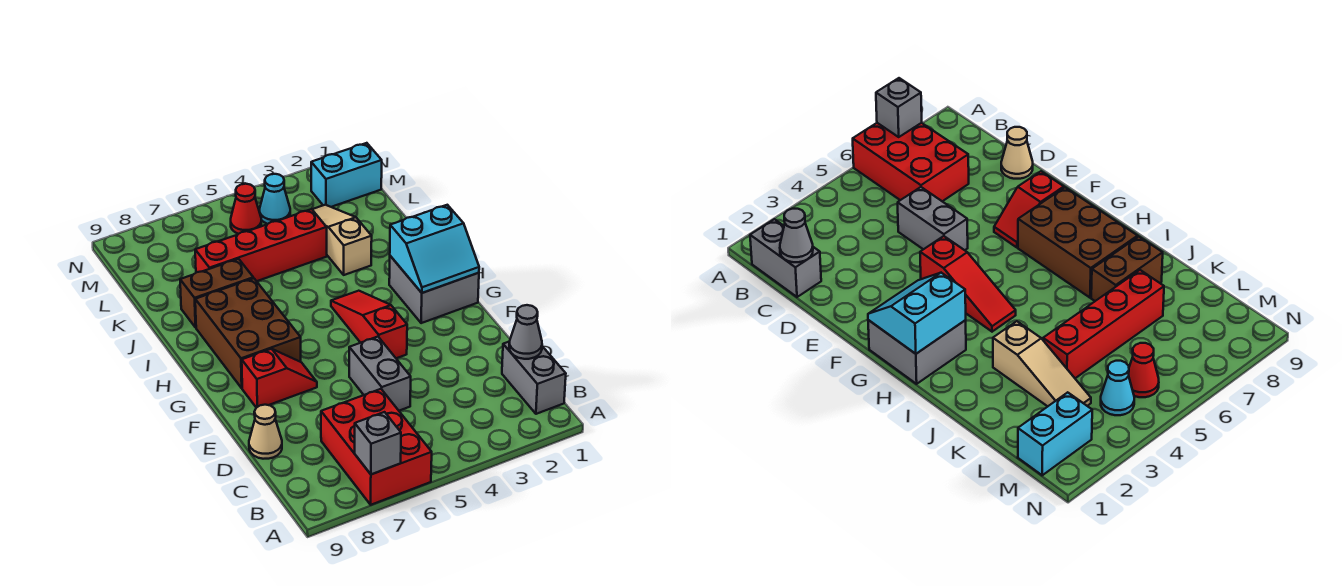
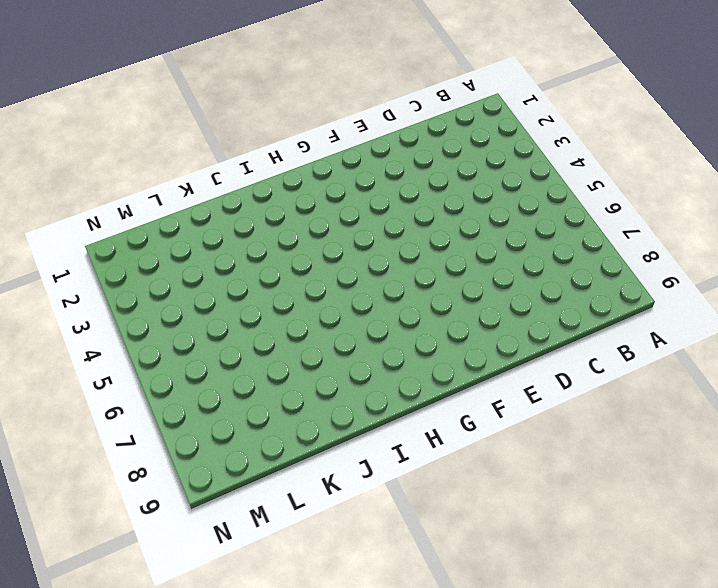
none -> red 2x3 brick [321,389,432,505]
none -> grey 1x2 brick [502,342,566,414]
none -> grey 1x2 brick [349,337,411,411]

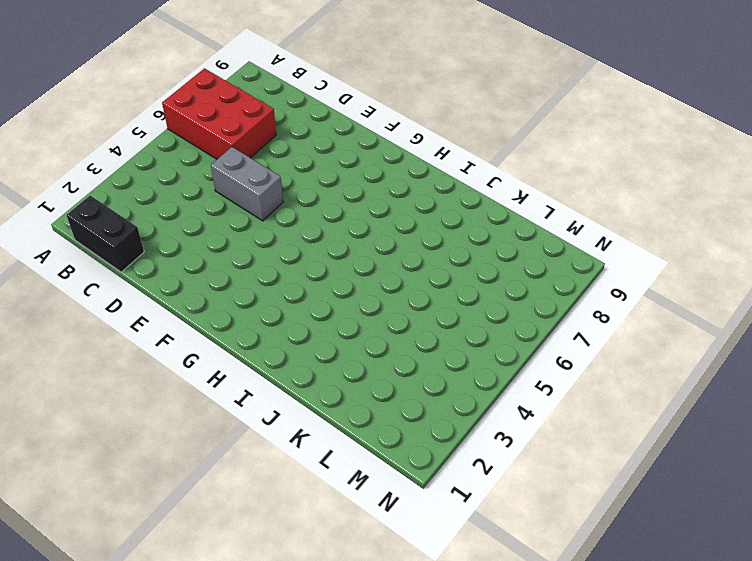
black 1x2 brick [67,195,144,272] -> grey 1x2 brick [502,342,566,414]
none -> tan 1x1 cone [249,405,282,459]
none -> red 1x3 slope [331,291,407,358]
none -> red 1x2 slope [242,349,317,408]

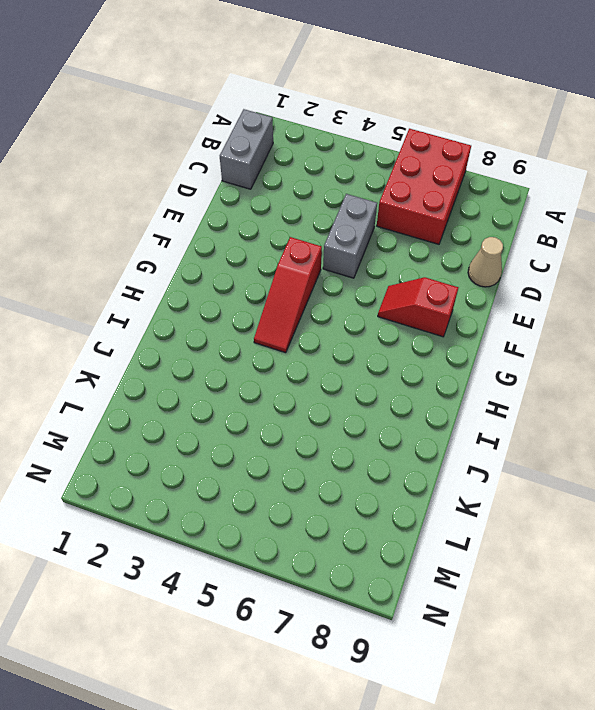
none -> grey 2x2 brick [389,256,479,323]
none -> brown 2x3 brick [195,278,301,388]
none -> tan 1x3 slope [312,205,372,275]

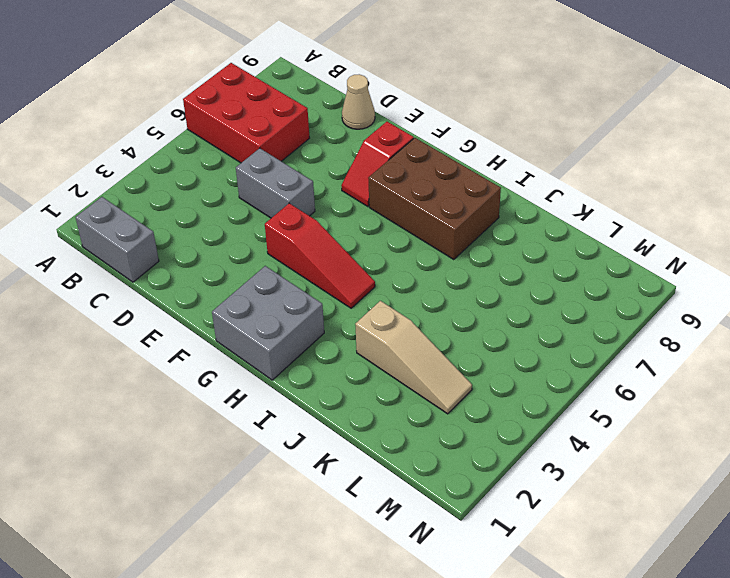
none -> brown 1x2 brick [180,259,253,327]
none -> red 1x4 brick [195,209,327,281]
none -> cyan 1x2 brick [311,143,382,207]

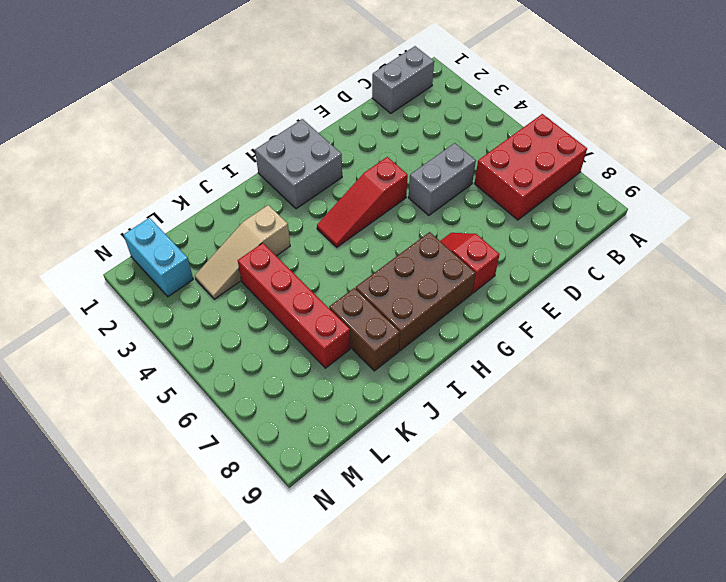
none -> tan 1x1 cone [249,405,282,459]
none -> cyan 1x1 cone [260,174,290,224]
none -> red 1x1 cone [231,184,261,234]

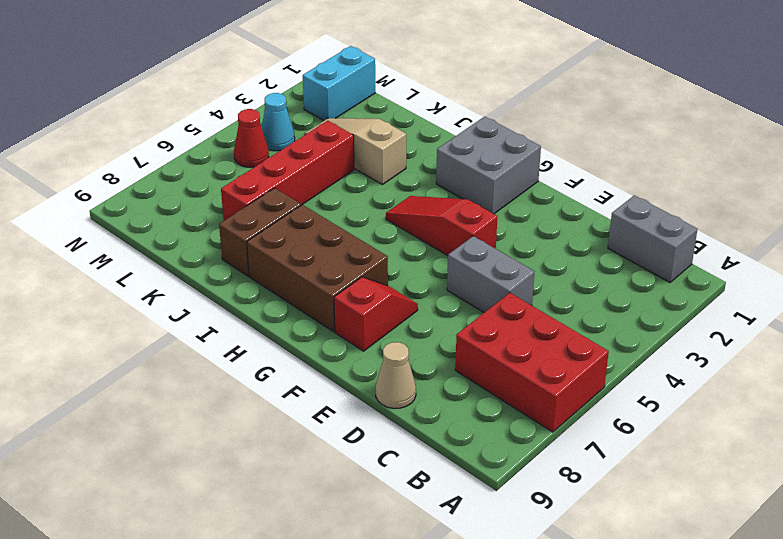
none -> grey 1x1 brick [355,412,401,474]
none -> grey 1x1 cone [509,305,542,359]
none -> cyan 2x2 slope [390,205,479,293]

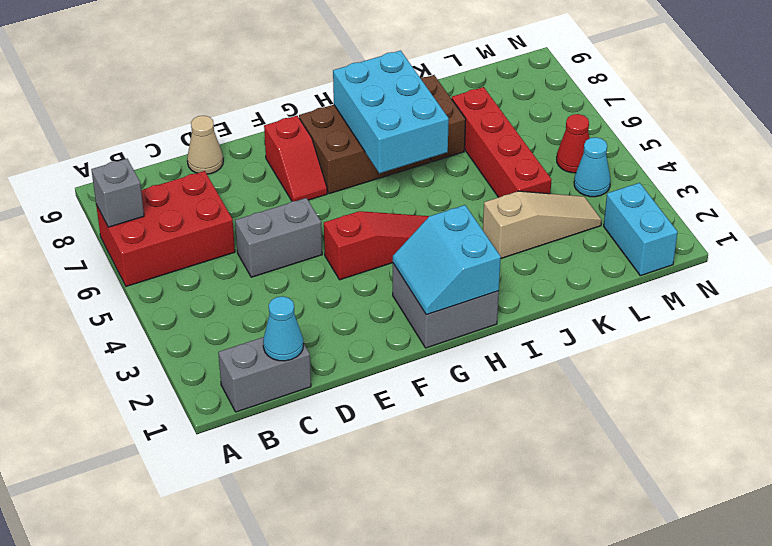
cyan 1x1 cone [263,296,303,361] -> grey 1x1 cone [509,305,542,359]
cyan 2x3 brick [333,51,449,173] -> none

